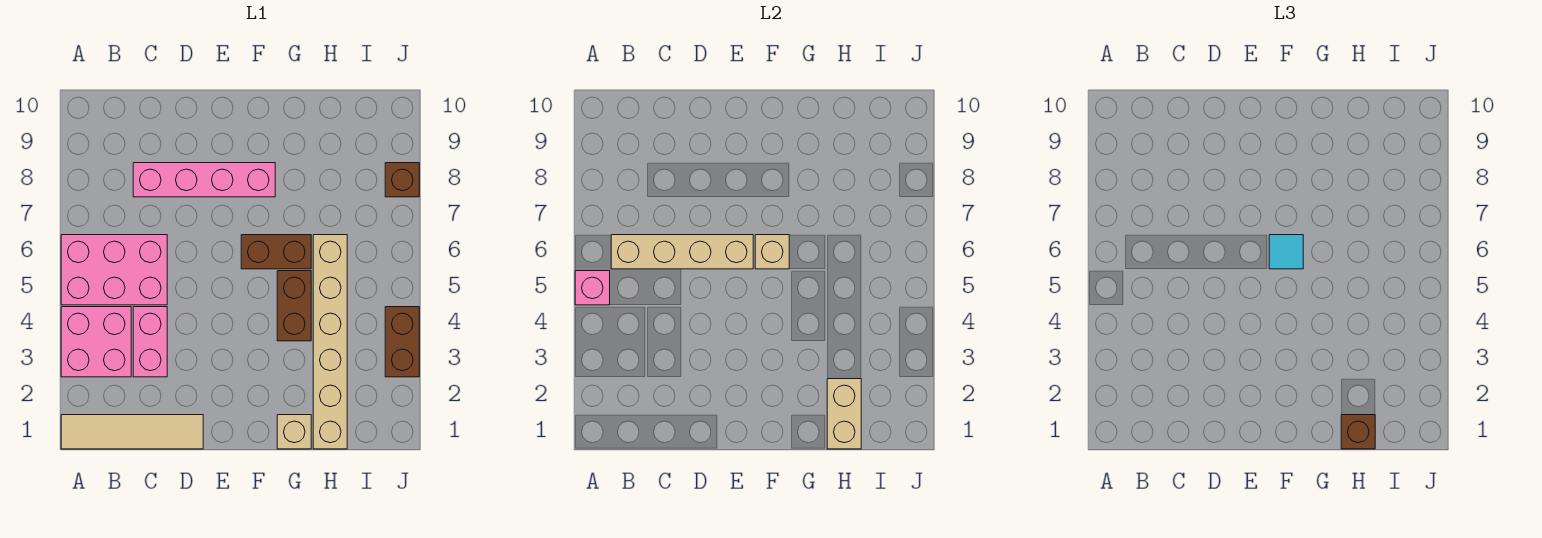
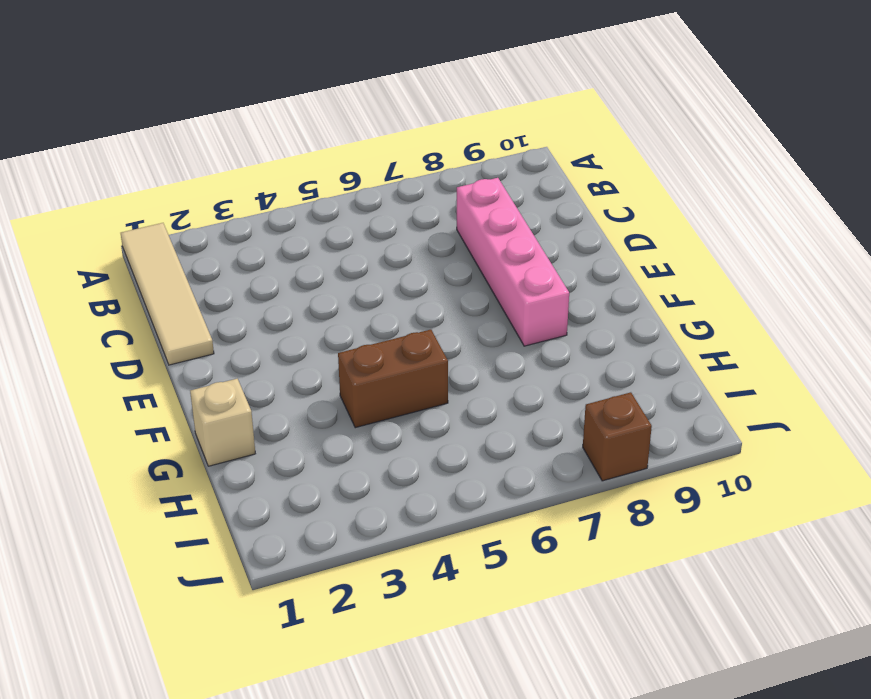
none -> pink 2x2 brick [61,307,131,377]
none -> pink 2x3 brick [61,235,167,305]
none -> pink 1x2 brick [133,307,167,377]

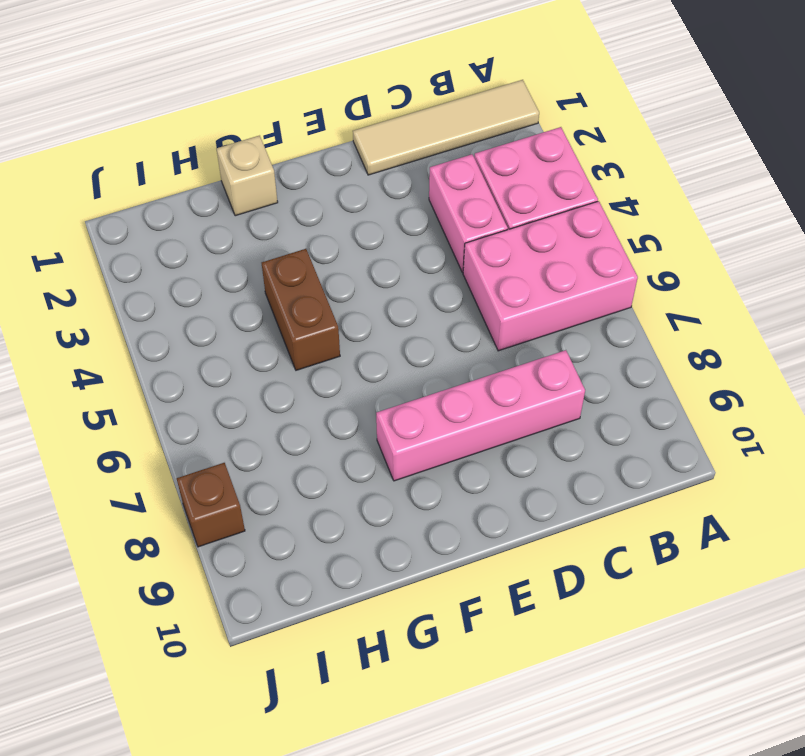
none -> brown 1x2 brick [241,235,311,269]
none -> tan 1x6 brick [313,235,347,449]
none -> brown 1x2 brick [385,307,419,377]

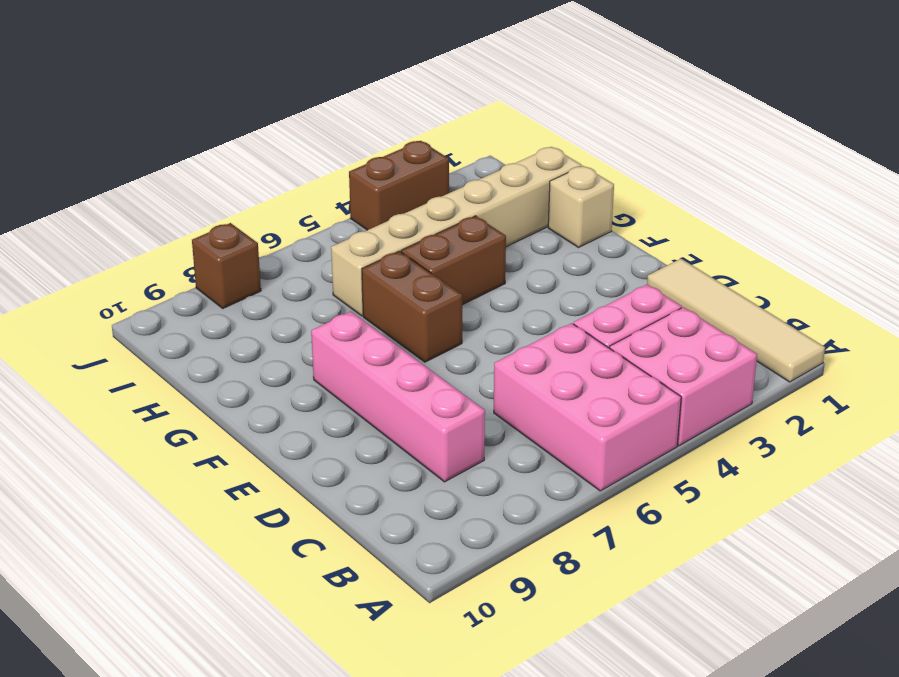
none -> pink 1x1 brick [575,271,610,305]
none -> tan 1x4 brick [611,235,753,269]
none -> tan 1x1 brick [755,235,789,269]

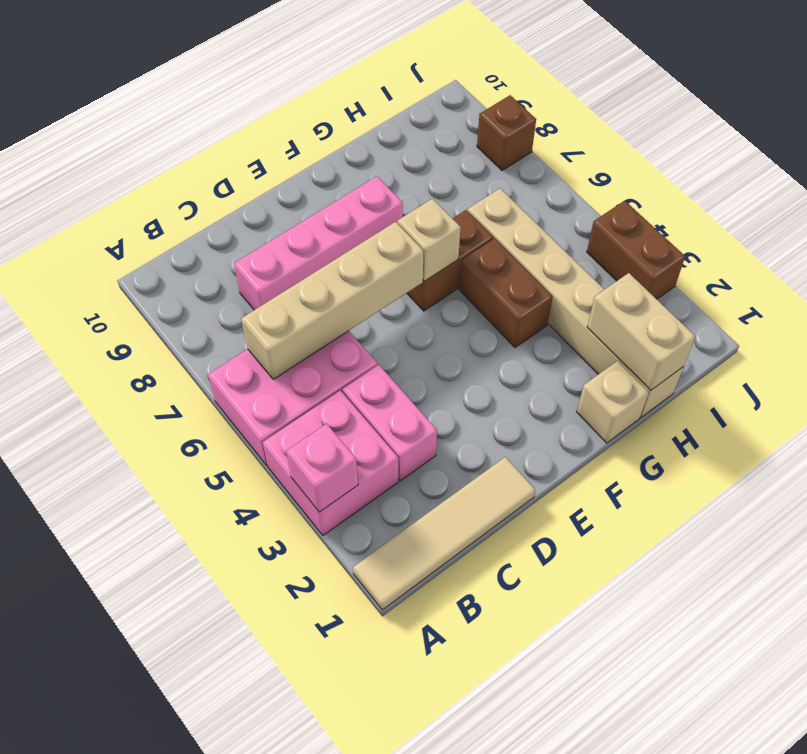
pink 1x1 brick [286,424,358,512] -> pink 1x1 brick moved to [575,271,610,305]
none -> cyan 1x1 tile [1269,235,1303,269]
none -> brown 1x1 brick [1341,415,1375,449]

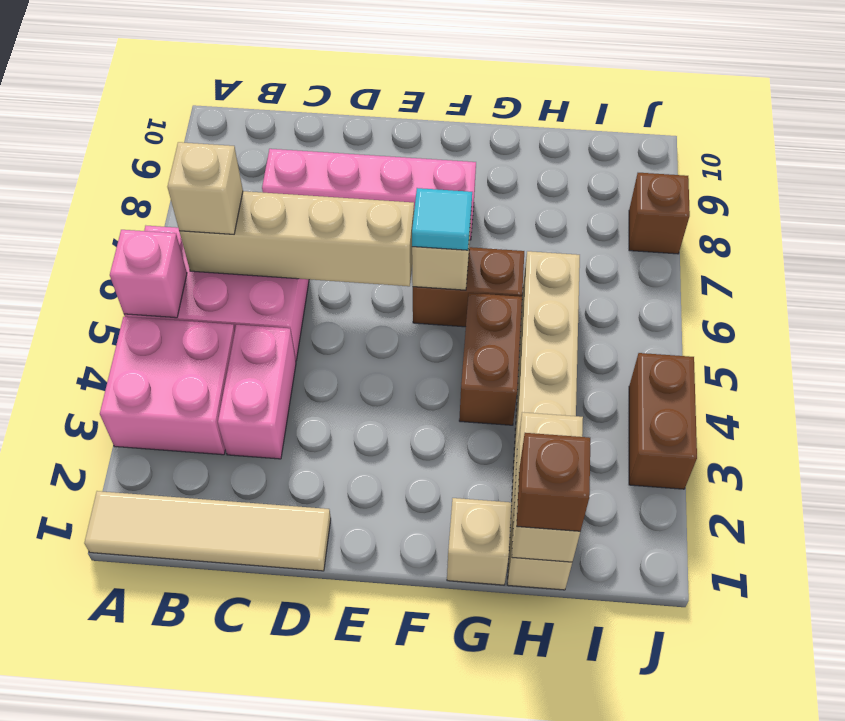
tan 1x1 brick [167,142,243,234] -> none

